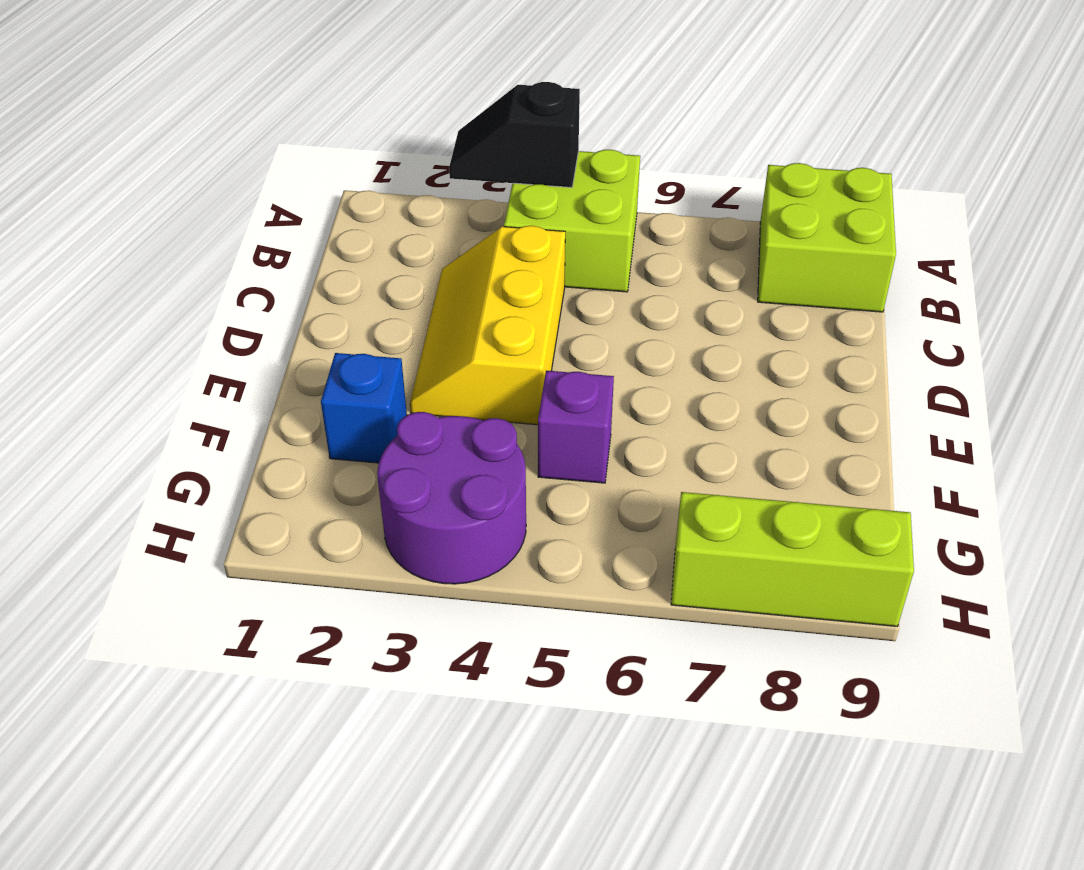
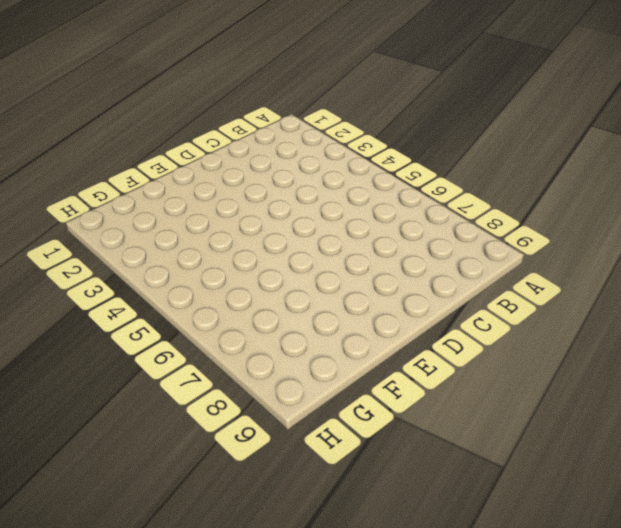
none -> lime 2x2 brick [504,150,640,292]
none -> lime 2x2 brick [758,163,896,312]

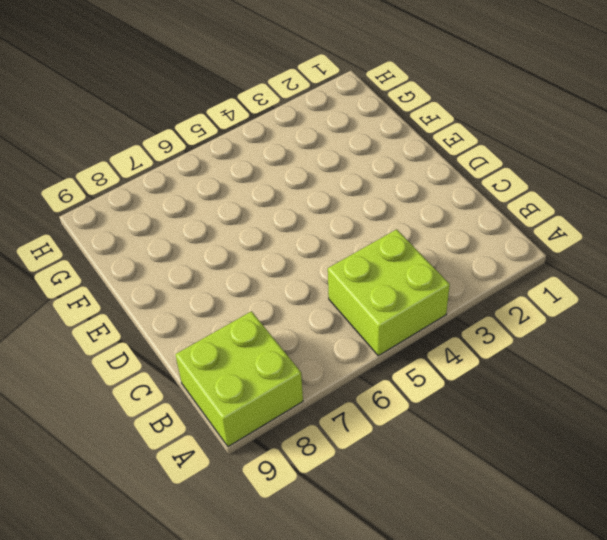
none -> yellow 2x3 slope [410,226,565,425]
none -> blue 1x1 brick [321,353,407,463]

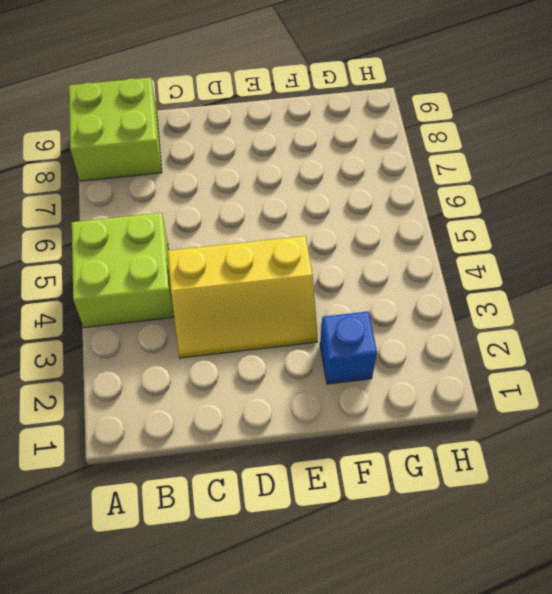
none -> purple 1x1 brick [538,371,614,483]
none -> purple 2x2 round brick [377,412,526,584]

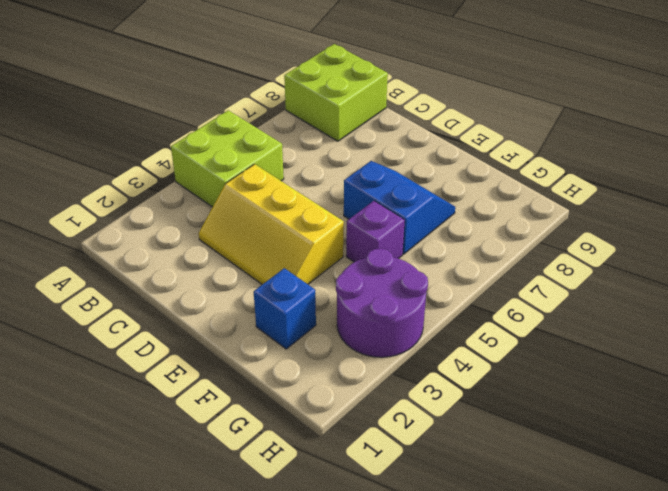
blue 2x2 slope [344,161,455,254] -> none
none -> lime 1x3 brick [671,492,914,626]
none -> black 1x2 slope [449,82,580,188]

